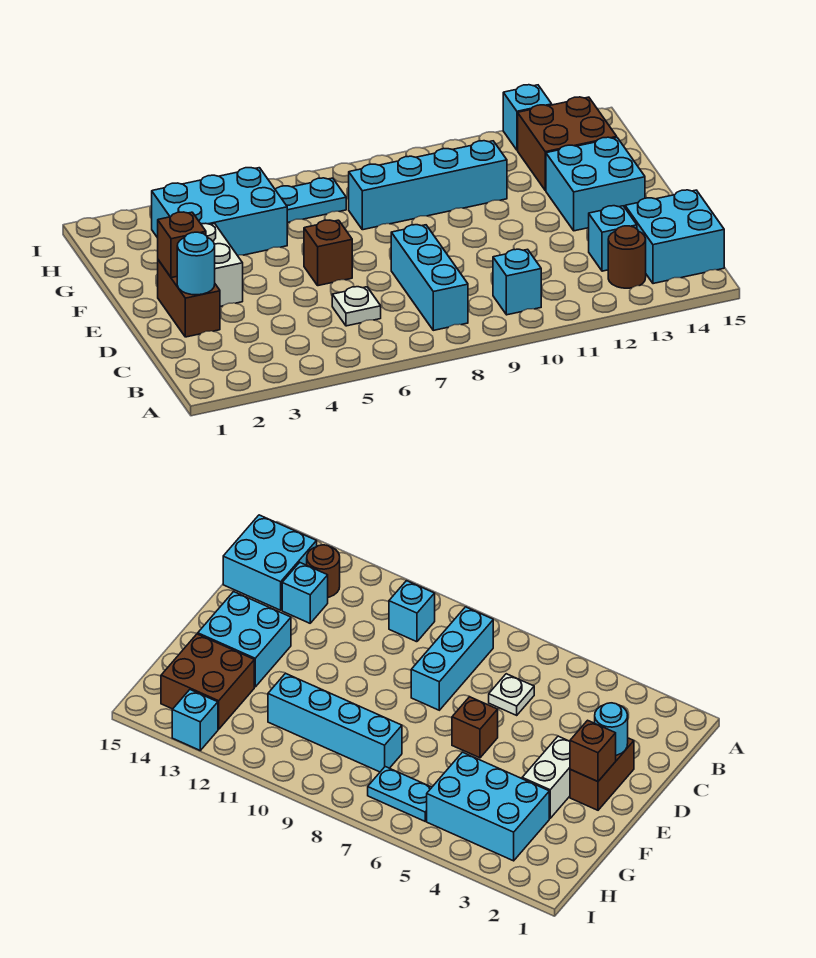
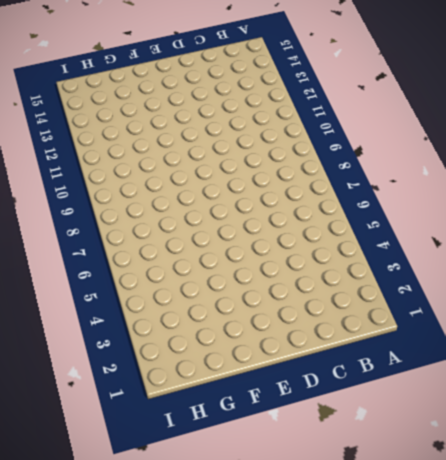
none -> cyan 1x3 brick [391,225,468,330]
none -> cyan 1x1 brick [493,249,541,315]
none -> brown 1x1 round brick [608,226,646,288]

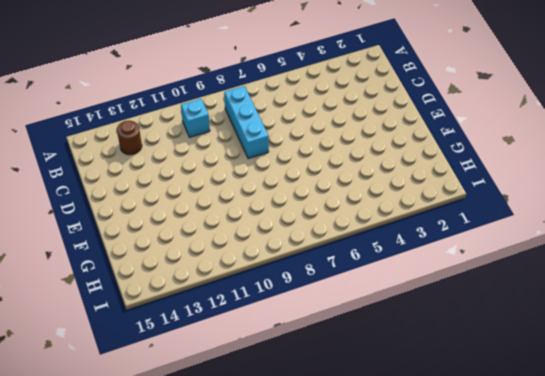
none -> cyan 2x2 brick [625,190,724,284]
none -> white 1x1 plate [332,287,381,326]
none -> cyan 1x1 brick [589,206,637,271]

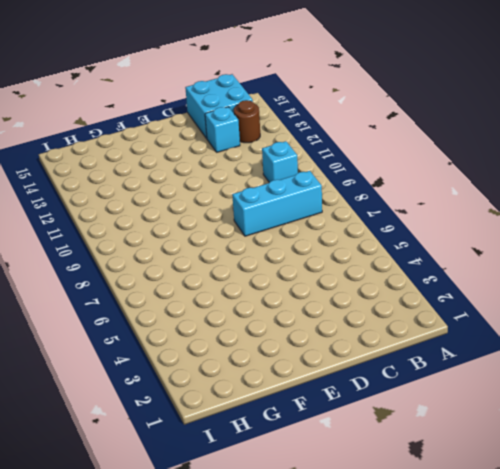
none -> white 1x1 plate [332,287,381,326]
none -> brown 1x2 brick [158,260,220,337]
none -> white 1x2 brick [201,223,243,306]

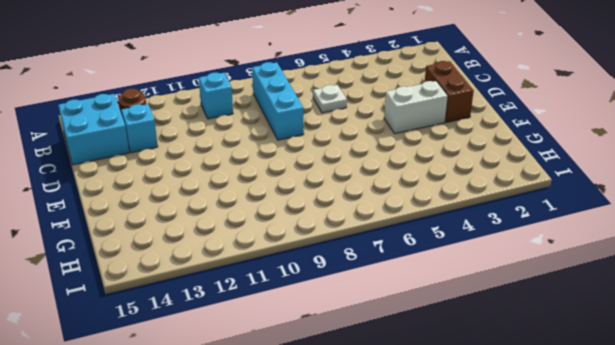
white 1x2 brick [384,81,448,134] -> white 1x2 brick turned to [201,223,243,306]
none -> brown 1x1 brick [304,220,352,286]
none -> cyan 2x2 brick [546,137,645,231]
none -> cyan 2x3 brick [152,168,287,255]

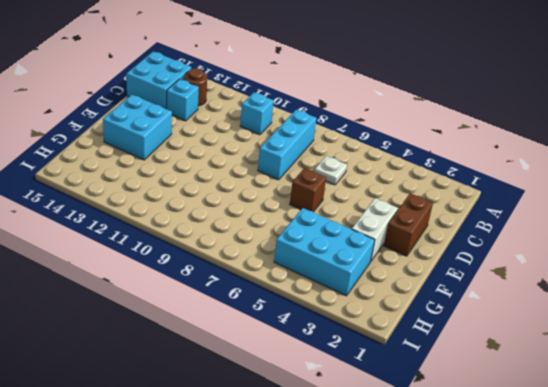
none -> cyan 1x4 brick [349,141,507,230]
none -> brown 2x2 brick [518,97,617,191]
none -> cyan 1x2 plate [275,178,346,223]

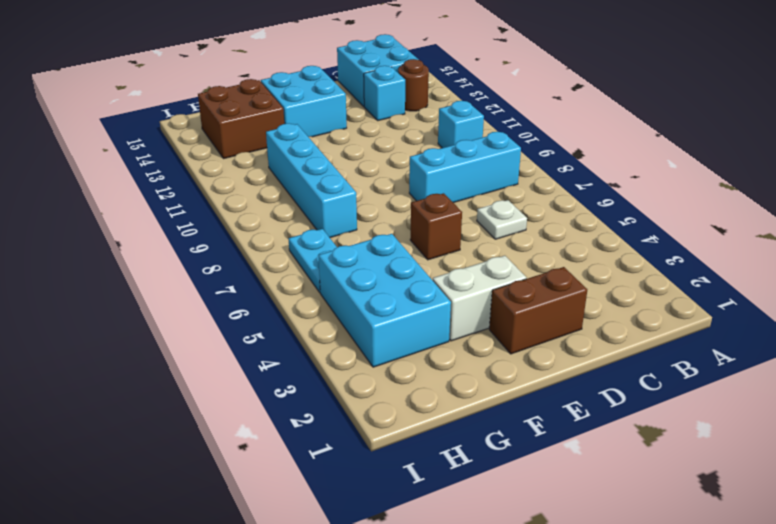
none -> cyan 1x1 brick [503,85,552,150]
none -> cyan 1x1 round brick [177,232,215,295]
none -> brown 1x1 brick [158,212,206,278]

